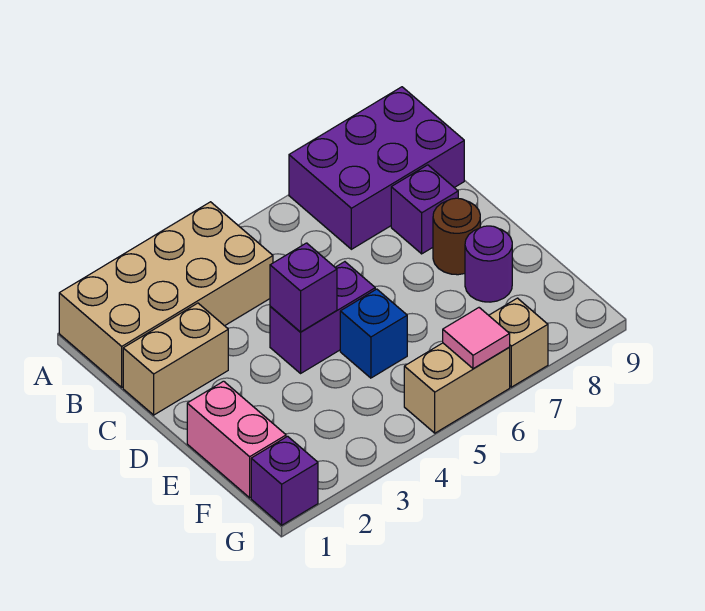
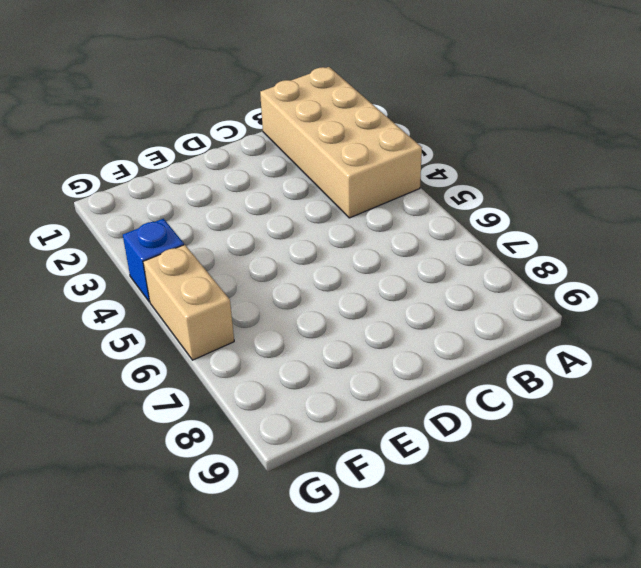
blue 1x1 brick [123,219,184,302] -> blue 1x1 brick moved to [340,289,407,378]
none -> purple 2x3 brick [289,87,464,249]
none -> tan 1x2 brick [123,303,228,415]
none -> purple 1x1 brick [391,165,458,254]

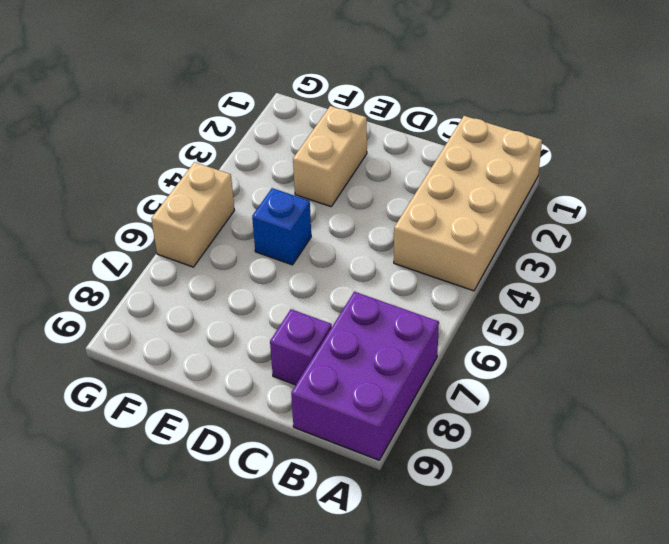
tan 1x2 brick [293,106,367,207] -> tan 1x2 brick moved to [123,303,228,415]
none -> purple 1x2 brick [270,262,375,373]
none -> brown 1x1 round brick [433,198,480,275]
none -> pink 1x2 brick [187,381,286,498]

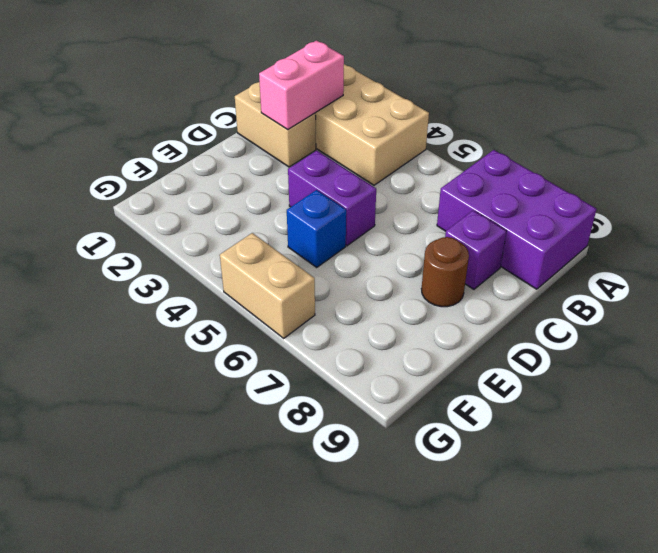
pink 1x2 brick [259,41,344,130] -> pink 1x2 brick moved to [187,381,286,498]
none -> purple 1x1 round brick [465,226,512,302]
none -> purple 1x1 brick [251,436,318,525]
none -> tan 1x1 brick [489,298,548,387]

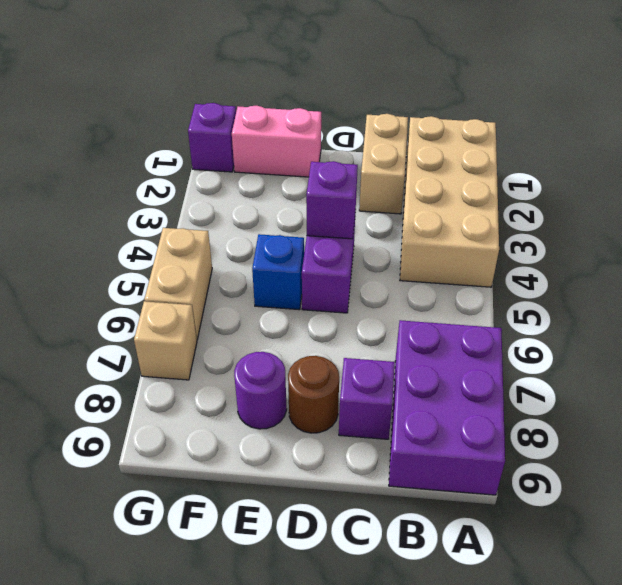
none -> pink 1x1 tile [443,308,510,369]

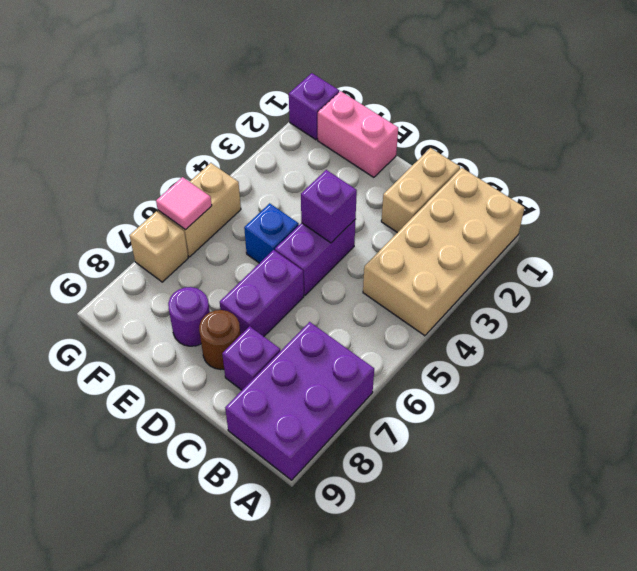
purple 1x2 brick [220,250,304,336] -> none

